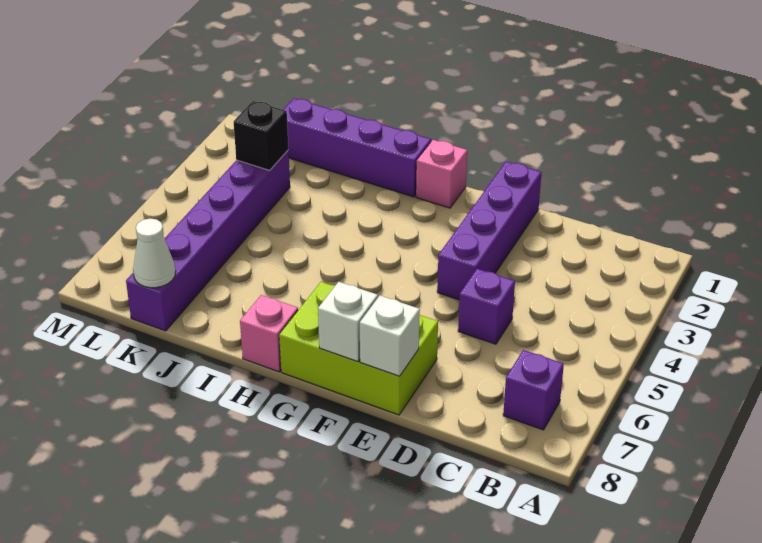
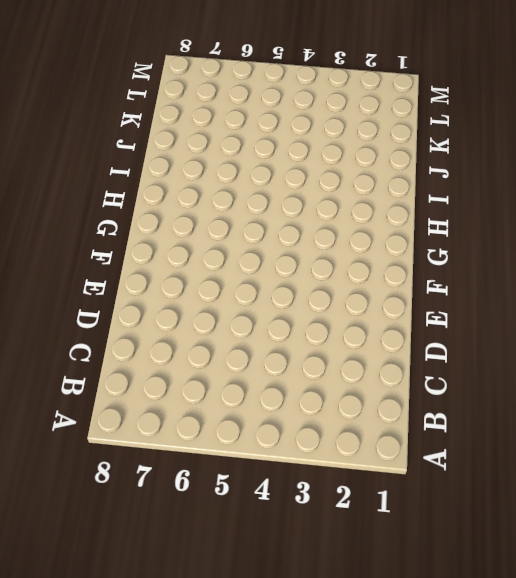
none -> purple 1x1 brick [503,350,564,430]
none -> purple 1x1 brick [458,269,515,344]
none -> purple 1x4 brick [437,161,542,300]

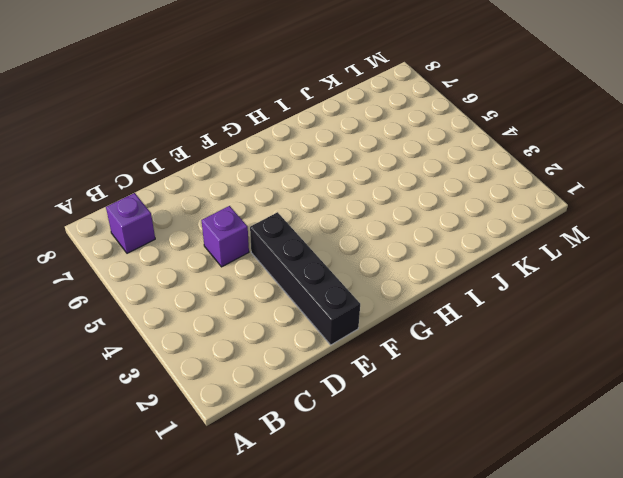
black 1x4 brick [250,212,360,345] -> purple 1x4 brick [437,161,542,300]
none -> lime 2x3 brick [279,282,438,415]
none -> pink 1x1 brick [416,140,467,208]
none -> purple 1x4 brick [283,98,431,197]

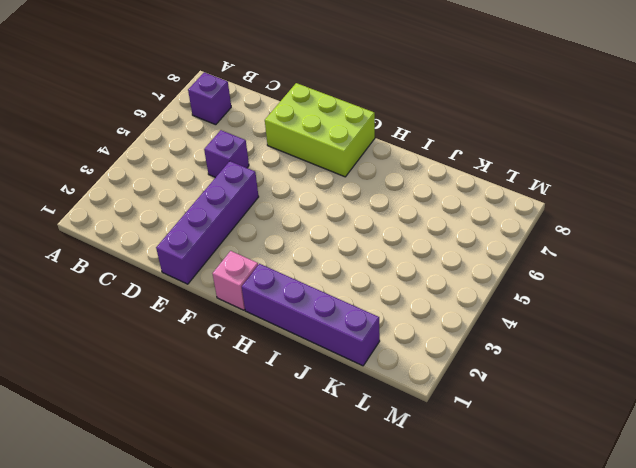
none -> pink 1x1 brick [240,295,298,372]
none -> purple 1x6 brick [126,151,290,331]
none -> white 1x1 brick [360,296,420,376]

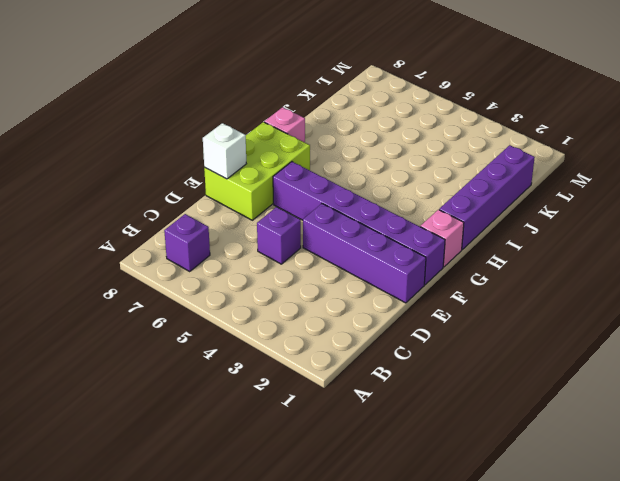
purple 1x6 brick [273,162,445,285] -> purple 1x6 brick moved to [126,151,290,331]
none -> white 1x1 brick [318,282,378,362]
none -> black 1x1 brick [234,101,288,170]
none -> white 1x1 cone [133,219,176,288]

